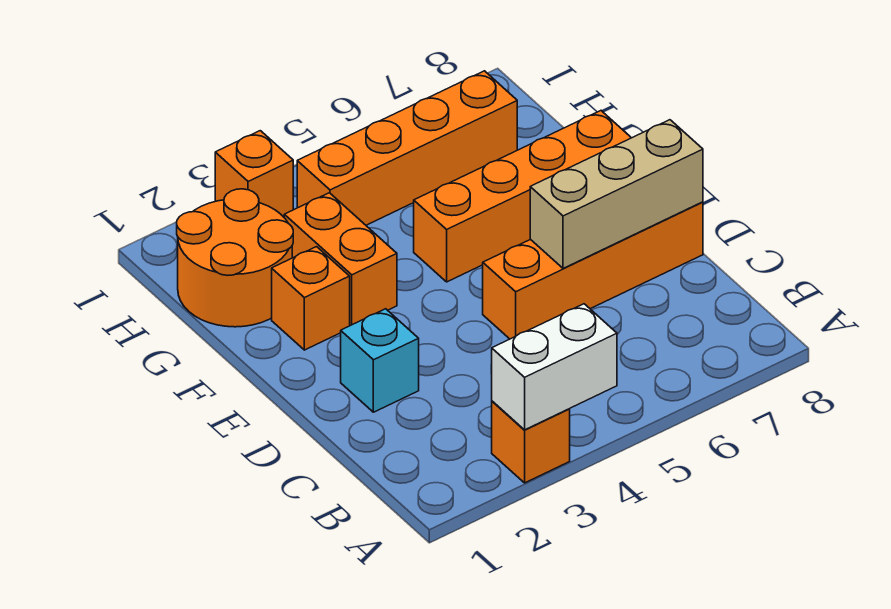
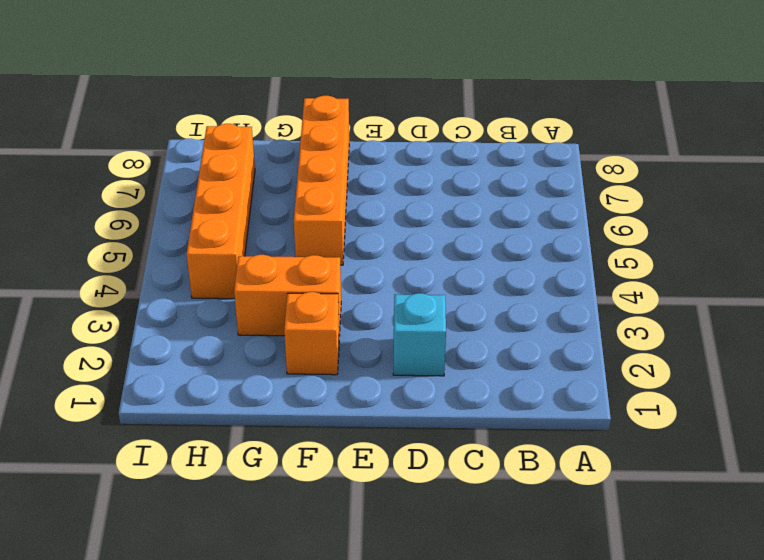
none -> orange 1x1 brick [492,401,570,483]
none -> orange 1x4 brick [483,202,703,339]

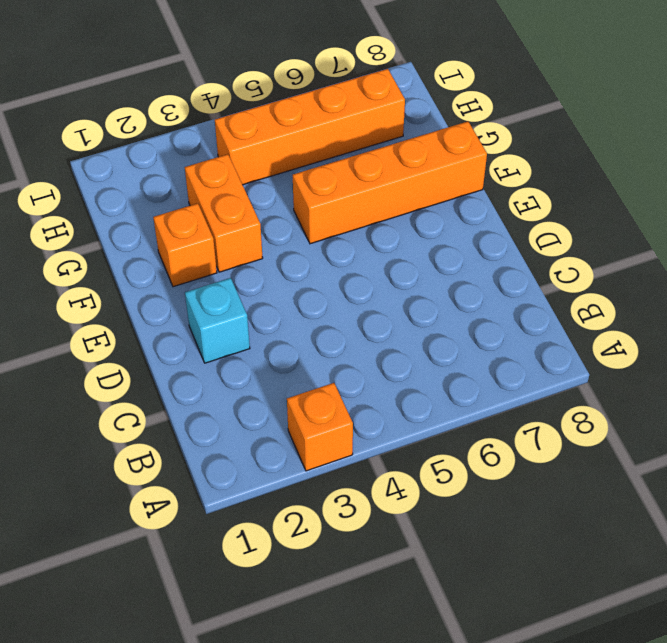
none -> orange 1x4 brick [483,202,703,339]
none -> orange 2x2 round brick [177,189,293,327]

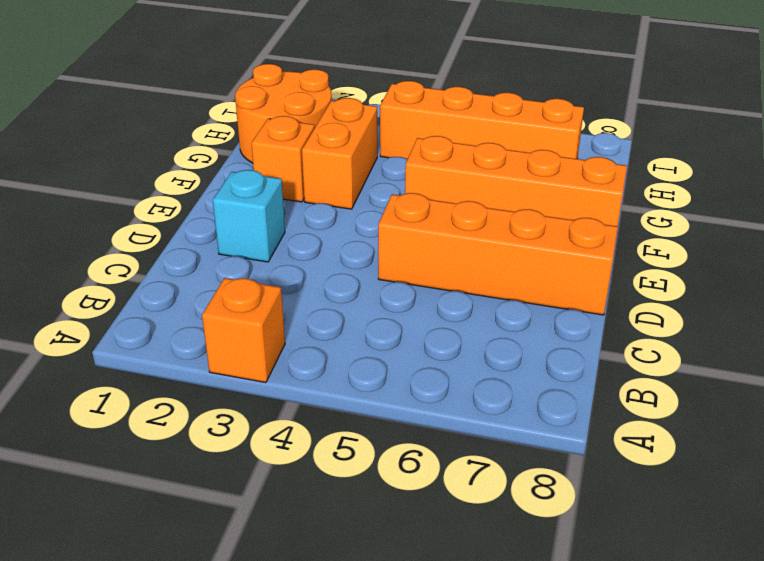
none -> orange 1x1 brick [215,131,293,217]
none -> white 1x2 brick [492,304,617,430]

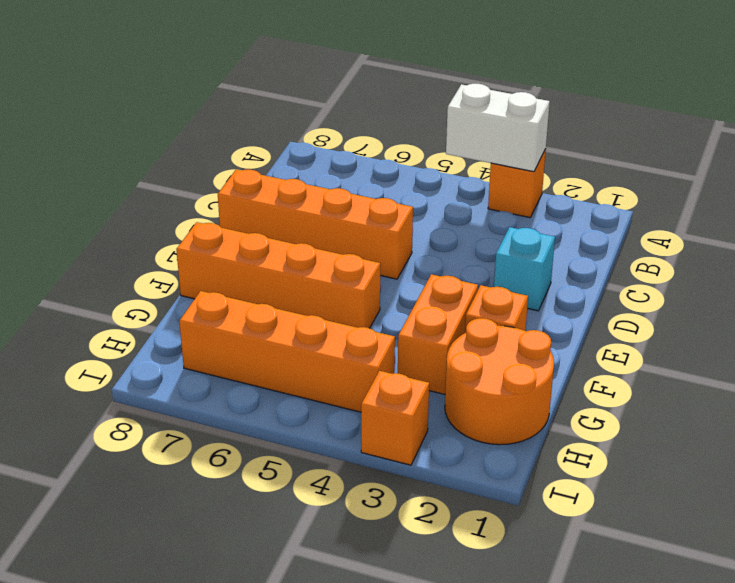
none -> tan 1x3 brick [530,120,703,268]

